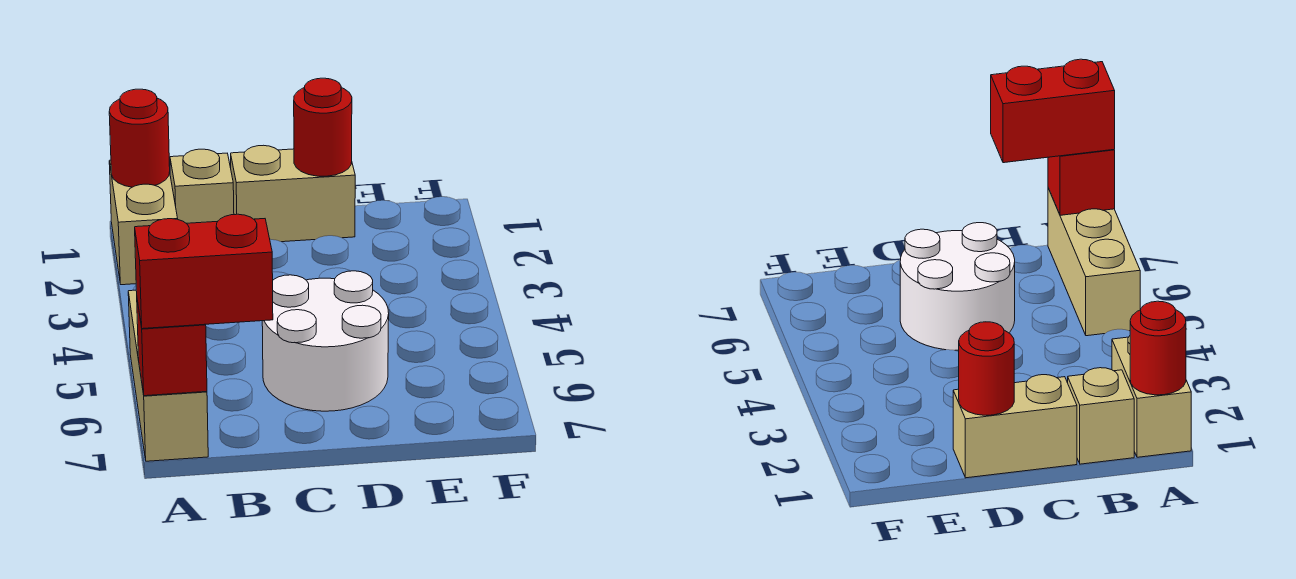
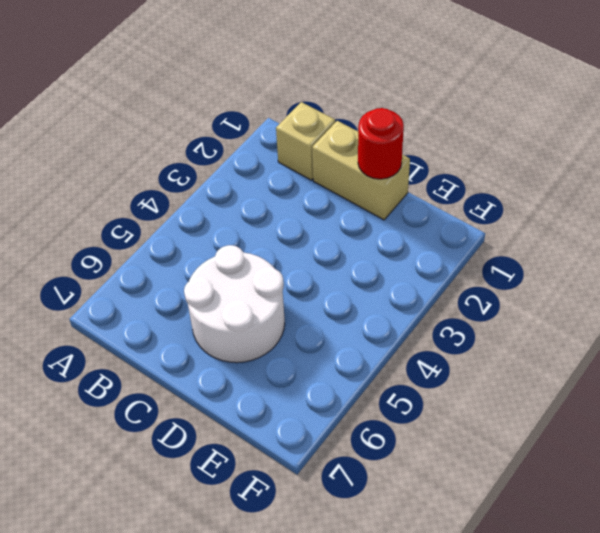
none -> tan 1x2 brick [109,160,178,285]
none -> tan 1x3 brick [128,290,208,461]

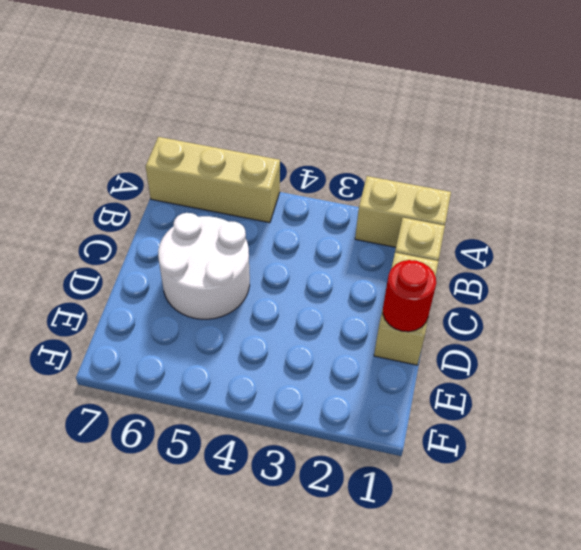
none -> red 1x1 round brick [109,89,170,187]
none -> red 1x1 brick [137,301,207,396]

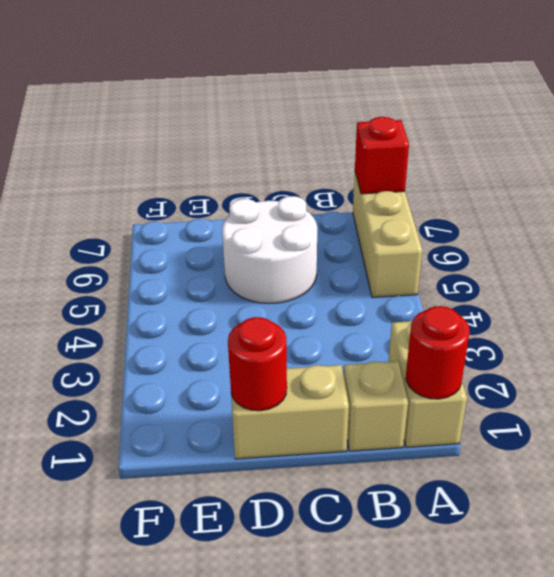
none -> red 1x2 brick [135,214,273,329]

